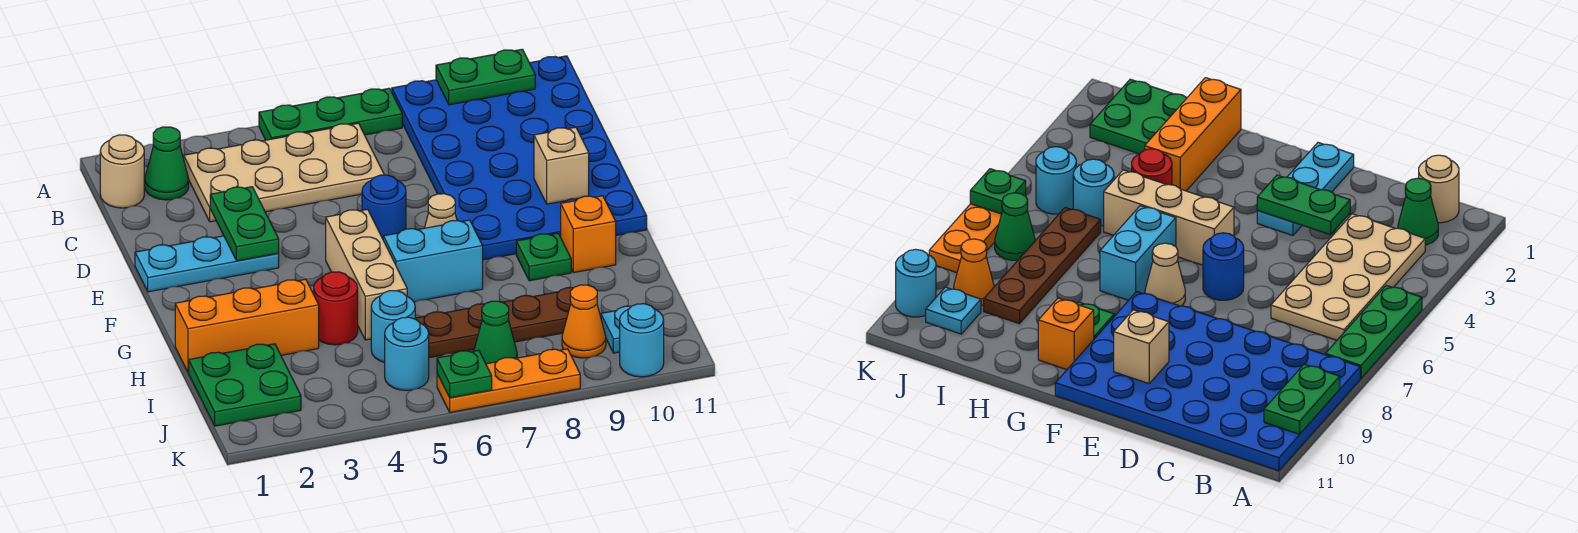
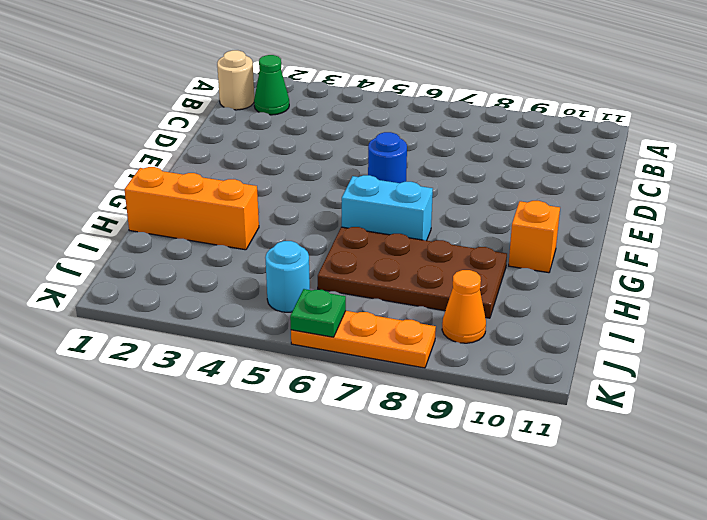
brown 2x4 plate [318,227,507,318] -> brown 1x4 plate [415,288,573,358]
none -> green 1x3 plate [259,88,402,140]
none -> blue 4x6 plate [392,56,647,260]
none -> tan 2x4 plate [184,123,384,222]

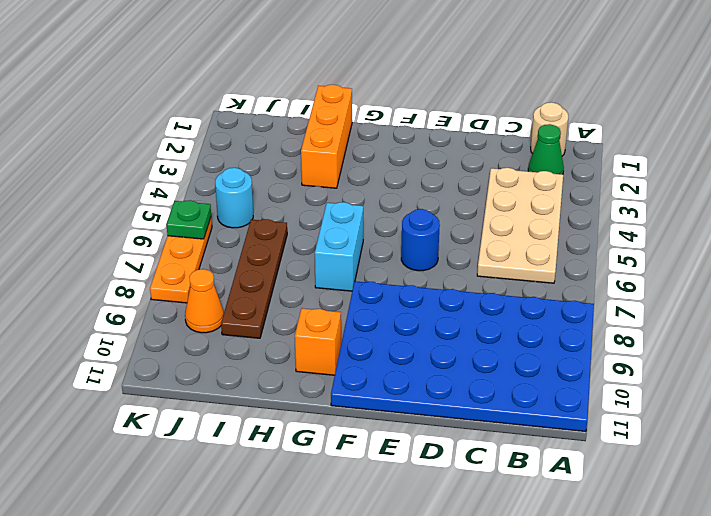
none -> green 1x3 plate [259,88,402,140]
none -> cyan 1x3 plate [135,236,279,292]
none -> tan 1x3 brick [326,209,407,340]

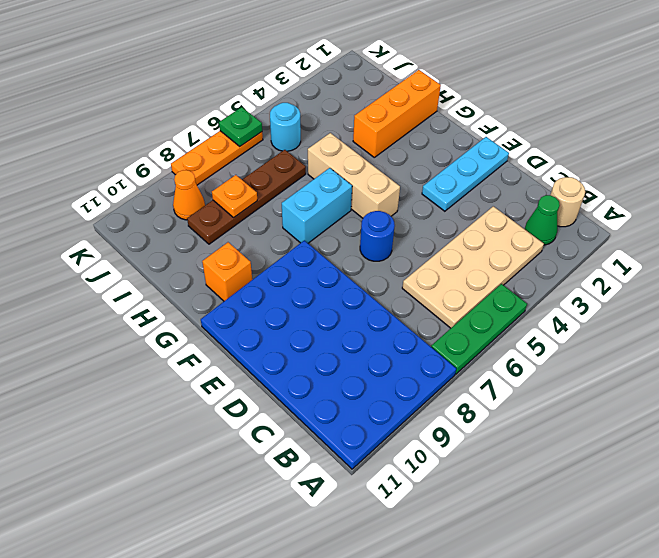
orange 1x1 plate [212,175,257,217] -> none
none -> tan 1x1 cone [425,194,457,228]
none -> green 1x1 plate [516,233,571,281]
none -> red 1x1 round brick [314,272,358,345]

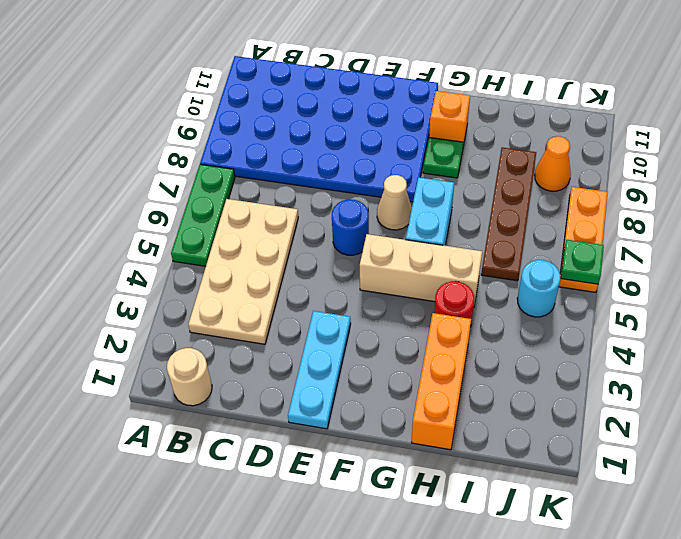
none -> green 1x1 cone [145,127,189,200]
none -> green 2x2 plate [189,344,301,426]
none -> cyan 1x1 round brick [371,291,415,362]

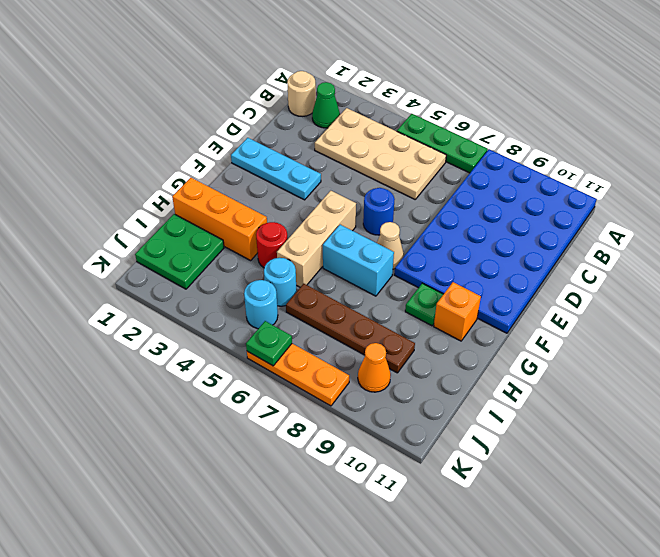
none -> green 1x1 cone [474,301,517,364]
none -> cyan 1x1 plate [601,306,631,353]
none -> cyan 1x1 round brick [620,304,664,377]

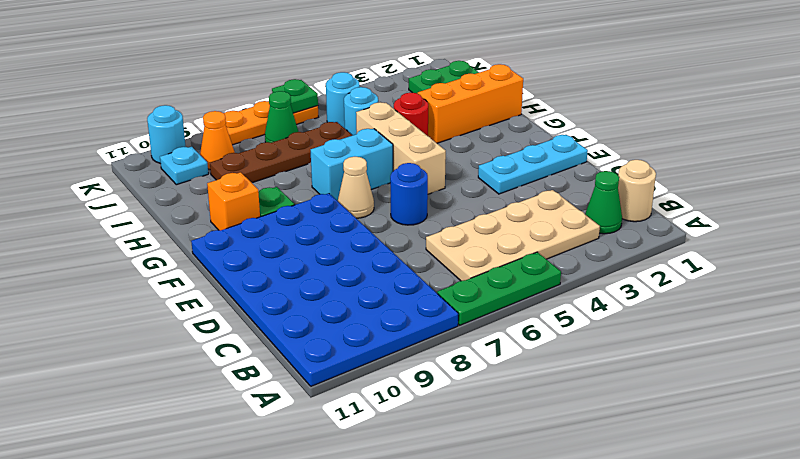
none -> green 1x2 plate [436,49,535,105]
none -> green 1x2 plate [210,187,279,261]
none -> tan 1x1 brick [534,127,589,204]

